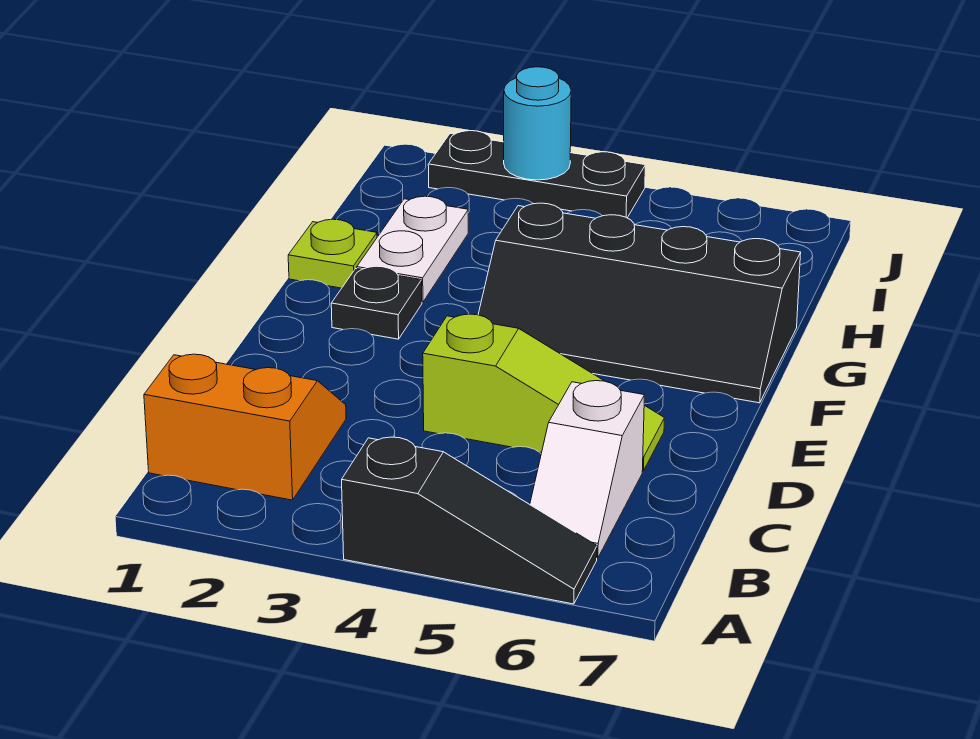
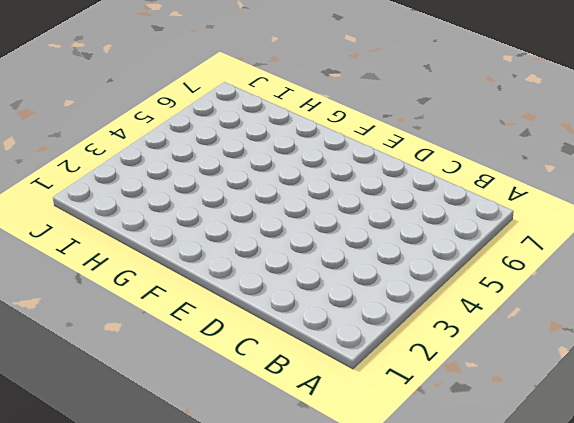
none -> black 1x3 slope [342,437,597,604]
none -> orange 2x2 slope [144,354,346,500]

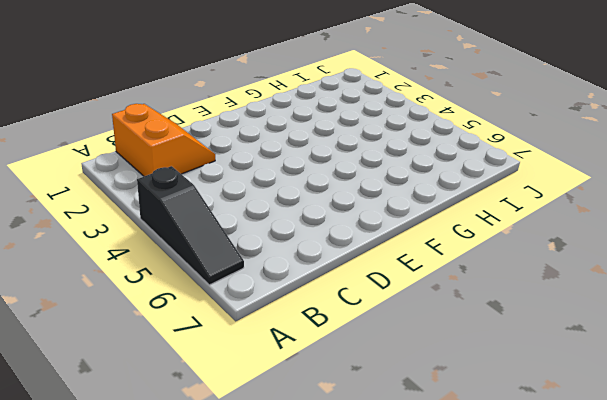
none -> white 1x2 slope [530,381,645,558]
none -> lime 1x3 slope [423,314,664,471]

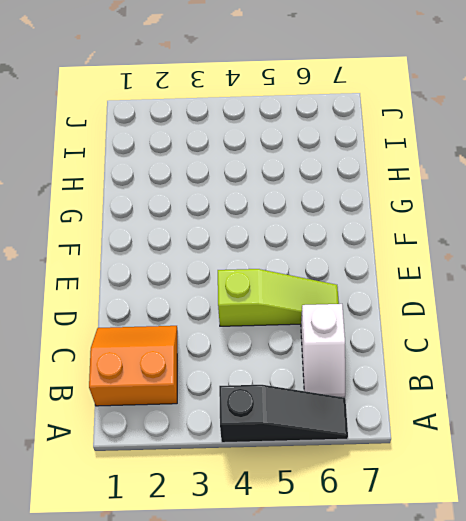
none -> black 1x1 plate [331,266,422,339]
none -> black 2x4 slope [478,203,801,403]

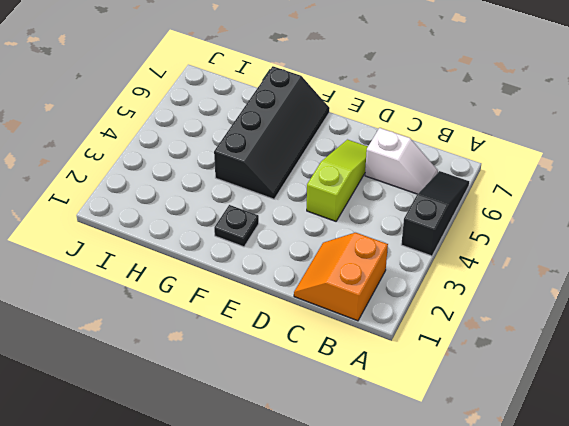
none -> lime 1x1 plate [288,219,377,288]
none -> white 1x2 plate [357,196,468,302]

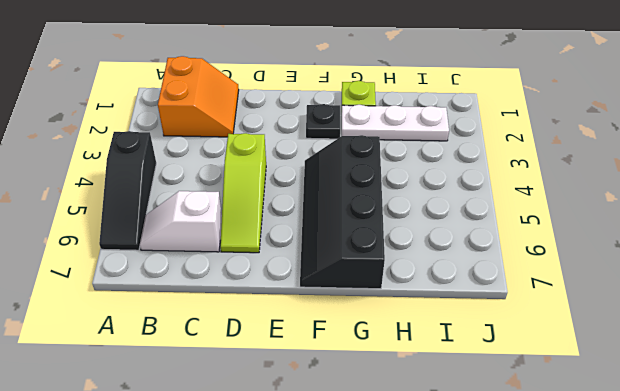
white 1x3 plate [342,105,449,141] -> white 1x2 plate [357,196,468,302]
none -> black 1x3 plate [428,131,645,218]
none -> cyan 1x1 round brick [504,67,571,180]

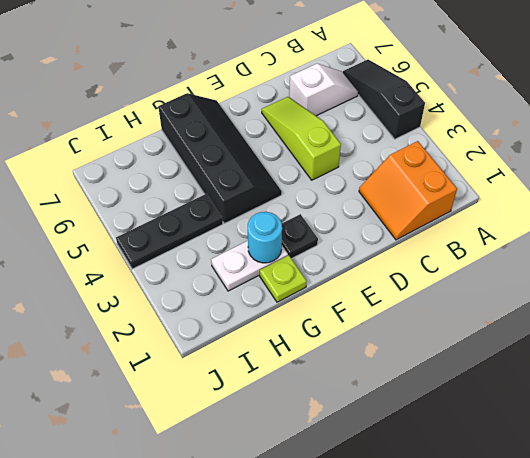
cyan 1x1 round brick [248,212,282,263] -> cyan 1x1 round brick moved to [504,67,571,180]
black 1x3 plate [116,194,223,269] -> black 1x3 plate turned to [428,131,645,218]

